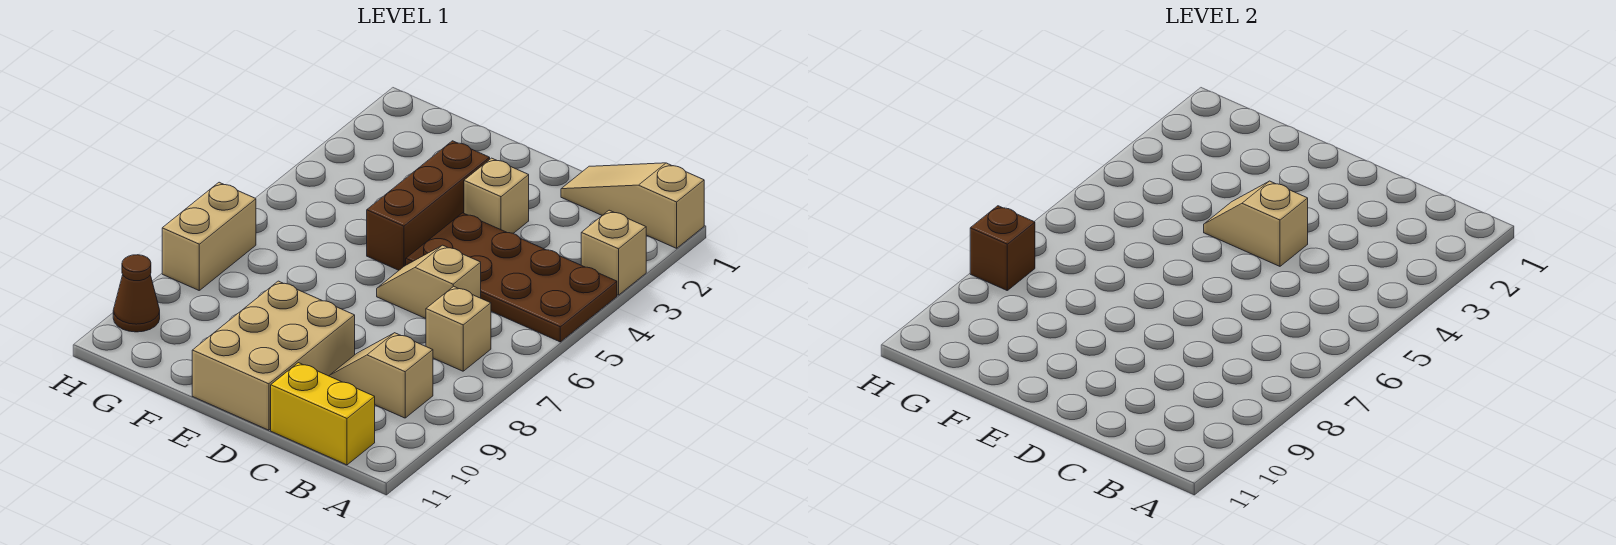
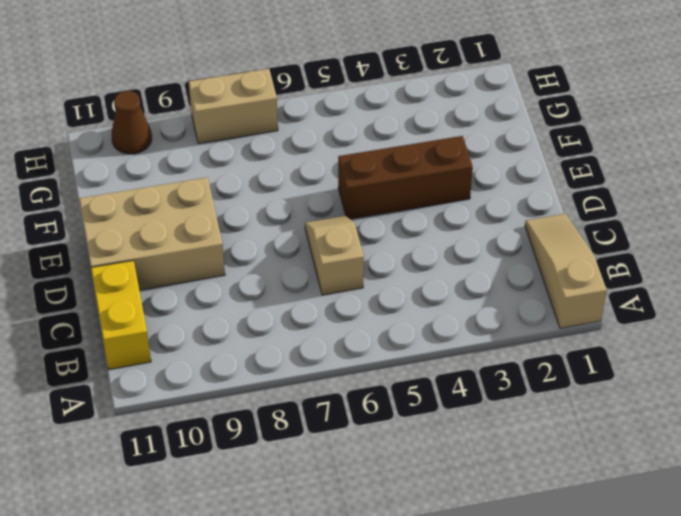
none -> tan 1x1 brick [581,210,646,295]
none -> brown 2x4 plate [406,213,617,342]
none -> tan 1x1 brick [426,286,491,371]

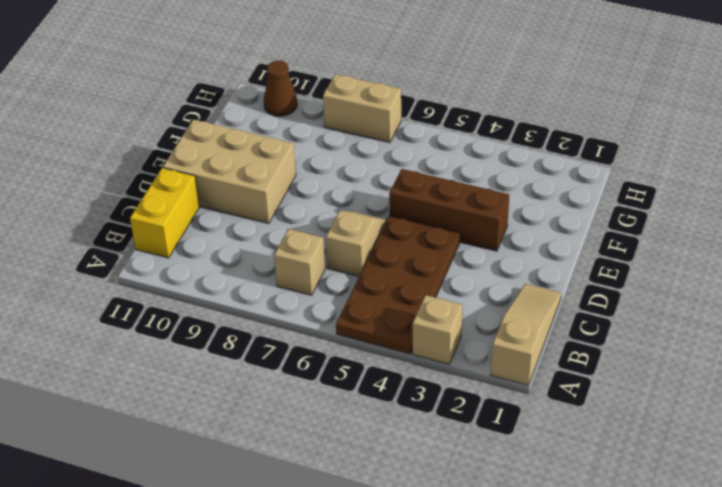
none -> tan 1x2 slope [329,333,433,418]
none -> tan 1x1 brick [464,158,529,233]
none -> tan 1x2 slope [1204,181,1308,266]

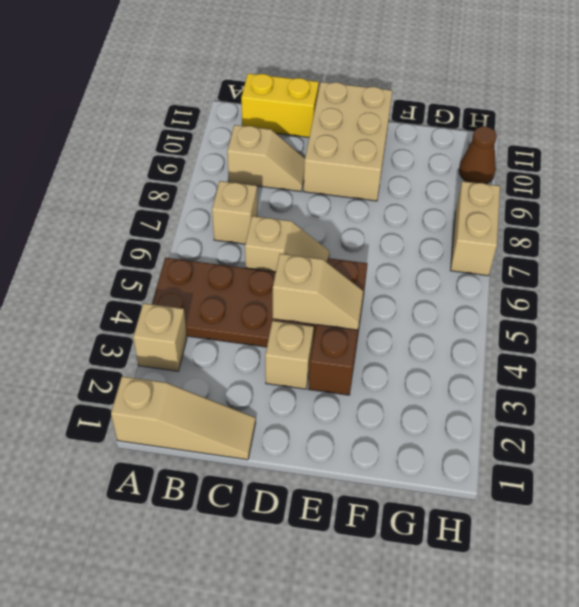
none -> brown 1x1 brick [970,206,1035,290]

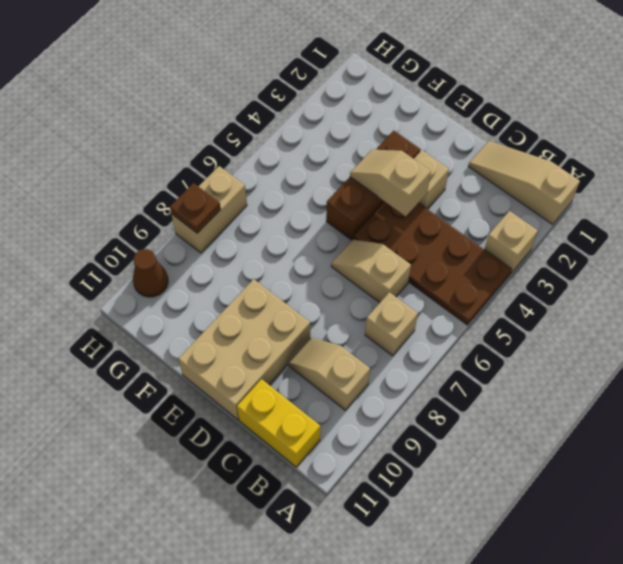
brown 1x1 plate [170,183,221,233] -> brown 1x1 brick [970,206,1035,290]

